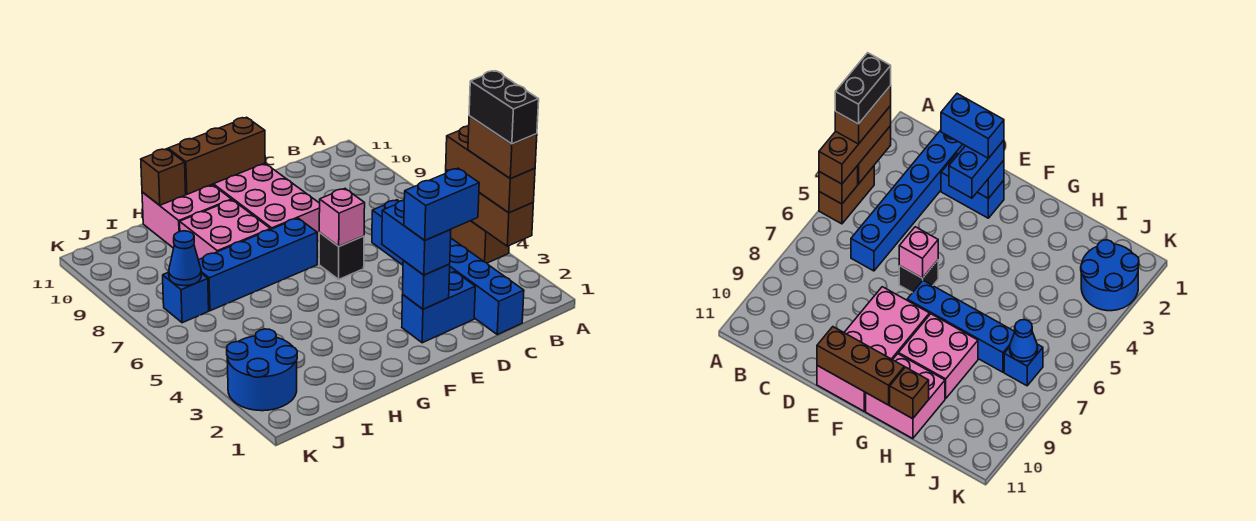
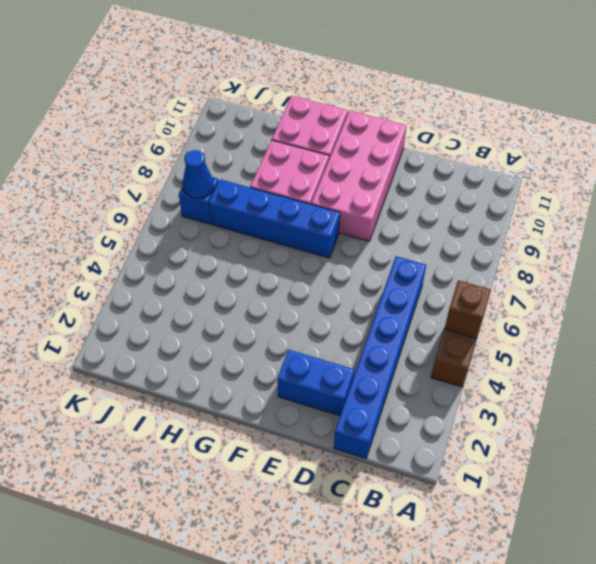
none -> black 1x1 brick [319,233,364,279]
none -> blue 2x2 round brick [227,329,297,411]
none -> brown 1x2 brick [471,193,533,246]

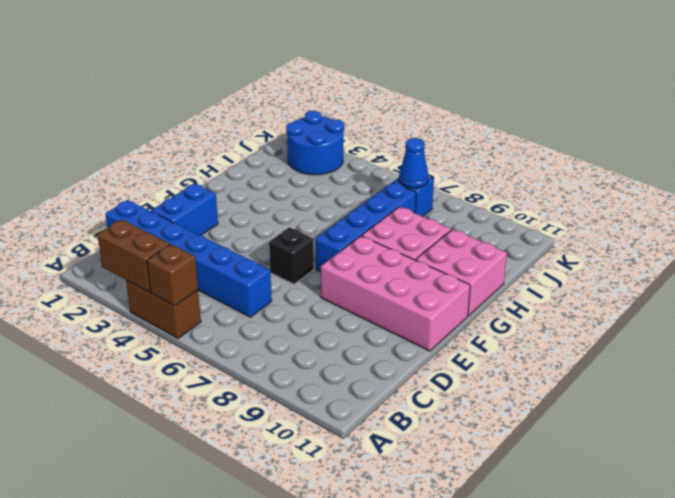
none -> blue 1x1 brick [403,260,450,309]
none -> pink 1x1 brick [319,189,365,246]
none -> brown 1x3 brick [168,117,265,194]

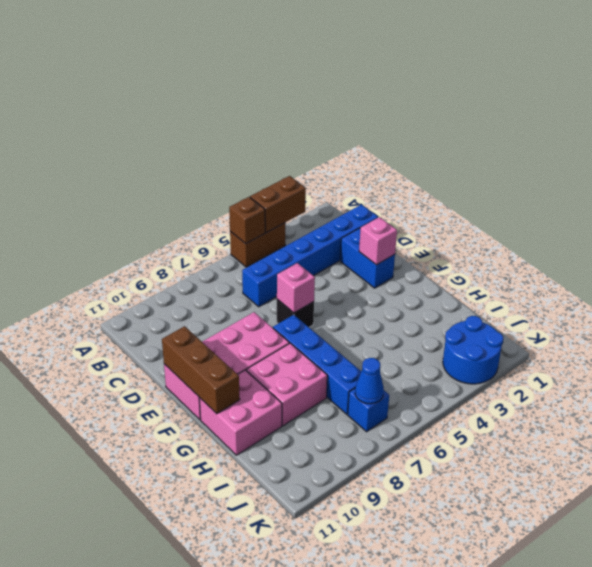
pink 1x1 brick [359,217,397,265] -> blue 1x1 brick [403,260,450,309]
none -> brown 1x1 brick [141,149,186,205]
none -> brown 1x3 brick [446,126,535,213]
none -> blue 1x2 brick [382,200,451,275]

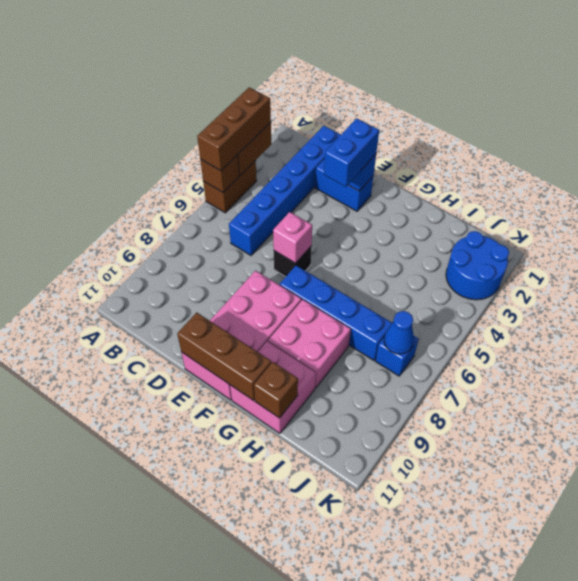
none -> brown 1x2 brick [468,116,537,179]
none -> blue 1x2 brick [404,168,479,240]
none -> black 1x2 brick [469,71,539,144]

